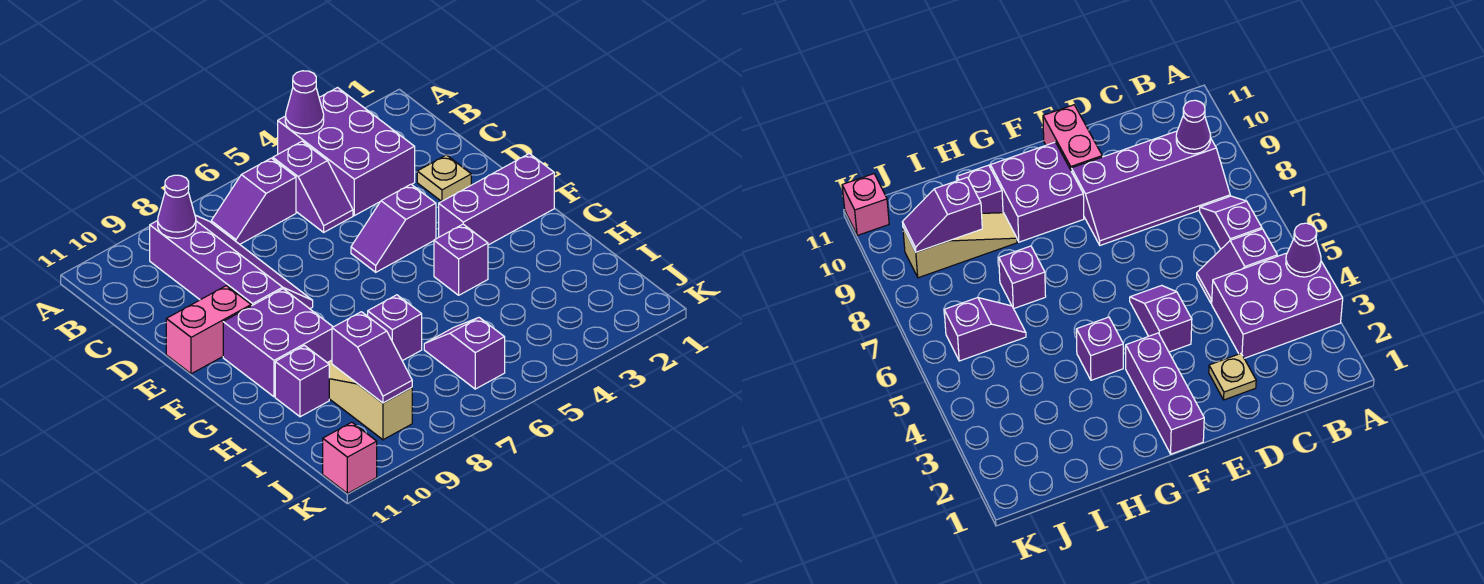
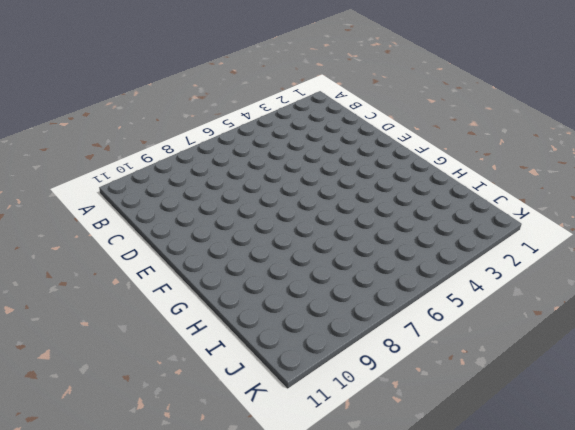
none -> purple 2x3 brick [278,88,415,216]
none -> purple 1x2 slope [273,141,353,232]
none -> purple 1x2 slope [211,158,296,244]

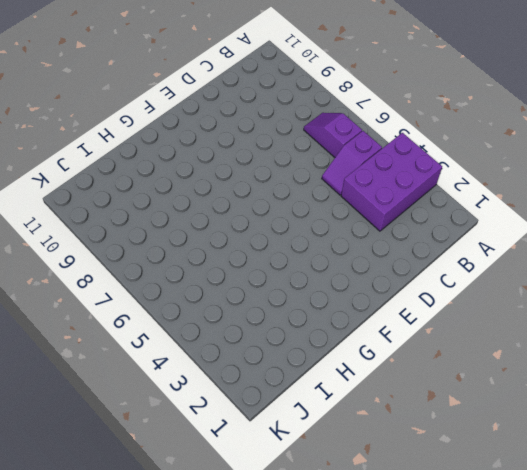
none -> purple 2x4 slope [150,215,313,309]
none -> tan 1x1 plate [417,155,471,202]
none -> purple 1x2 slope [351,184,436,272]

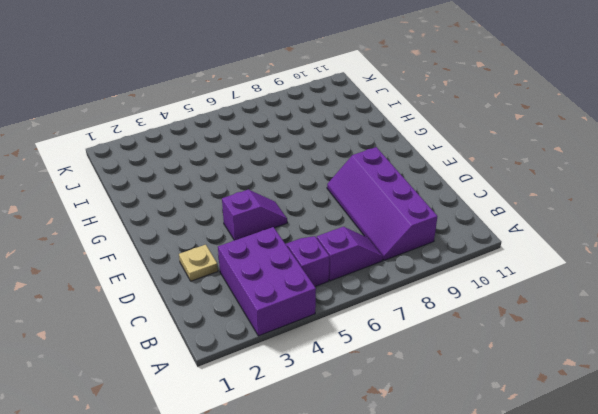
none -> pink 1x2 brick [166,286,251,374]
none -> purple 1x3 brick [439,154,554,245]
none -> purple 2x2 brick [223,289,333,397]

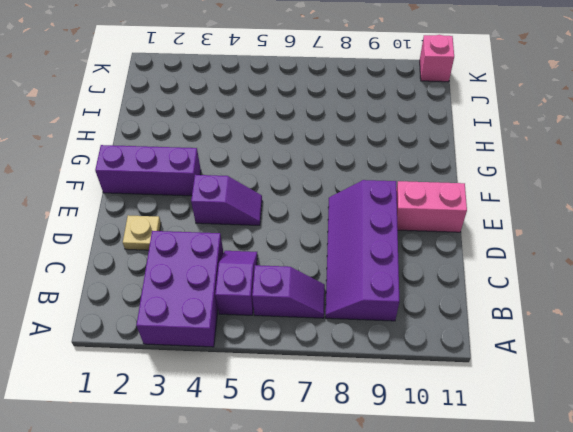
none -> purple 2x2 brick [223,289,333,397]
none -> purple 1x1 brick [434,224,488,295]
none -> purple 1x1 brick [368,295,422,361]

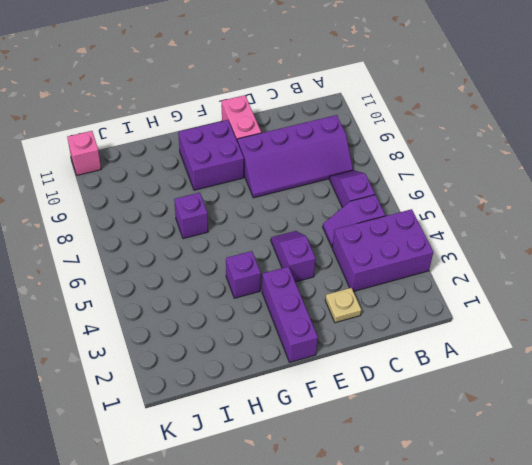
none -> tan 1x3 slope [328,360,412,440]
none -> purple 1x1 brick [275,346,329,417]
none -> purple 1x2 slope [424,317,505,389]

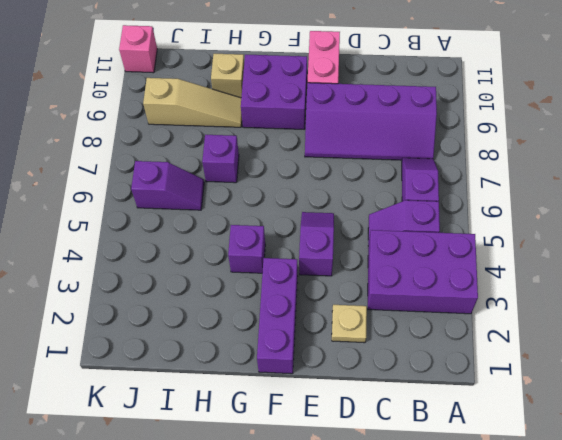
tan 1x1 brick [211,54,244,98] -> purple 1x1 brick [275,346,329,417]
none -> purple 1x1 cone [285,71,324,134]
none -> purple 1x1 cone [158,175,196,238]
none -> purple 1x2 slope [332,312,412,403]

